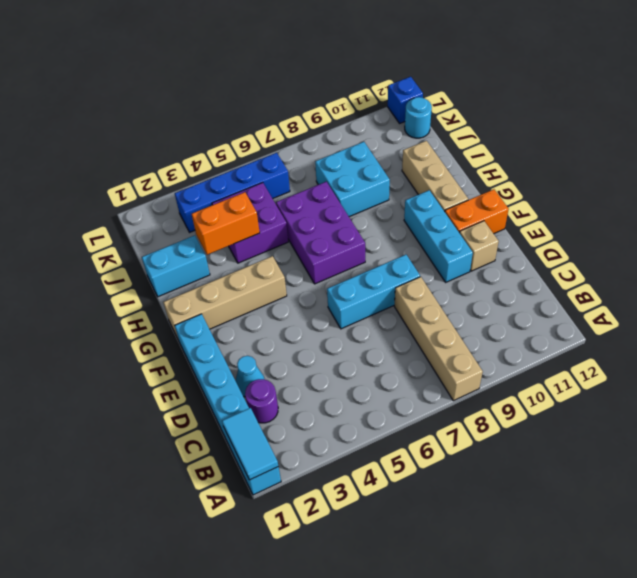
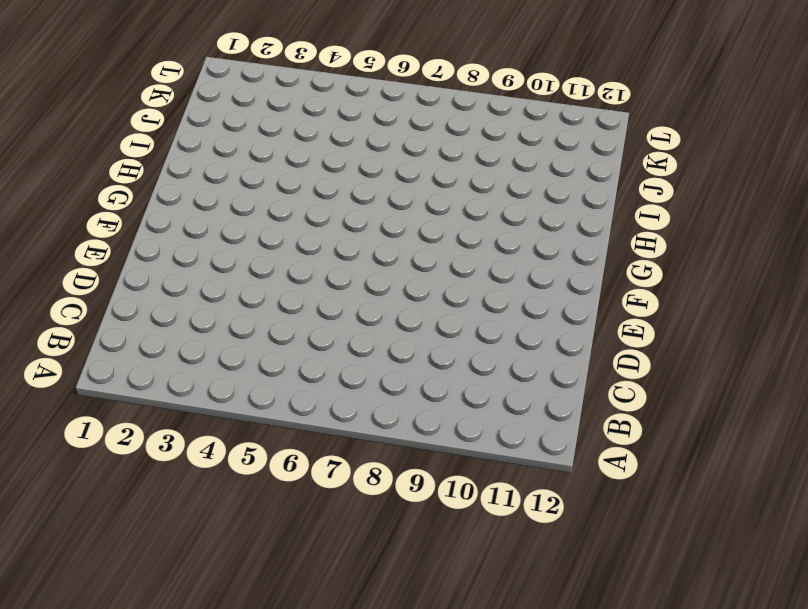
none -> cyan 1x6 brick [175,314,281,495]
none -> tan 1x4 brick [394,277,483,401]
none -> purple 1x1 round brick [245,379,278,423]

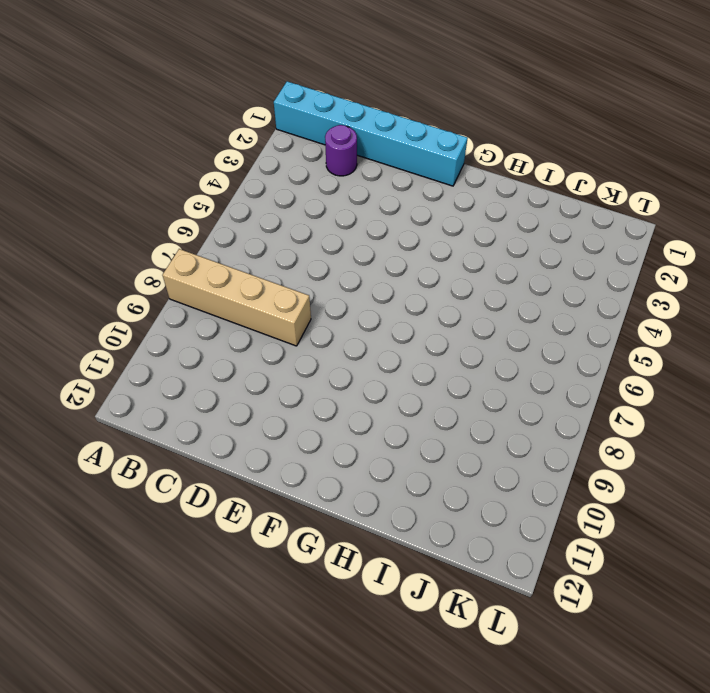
none -> cyan 1x1 cone [236,356,264,397]
none -> cyan 1x3 brick [327,255,420,329]
none -> cyan 1x3 brick [404,190,473,282]

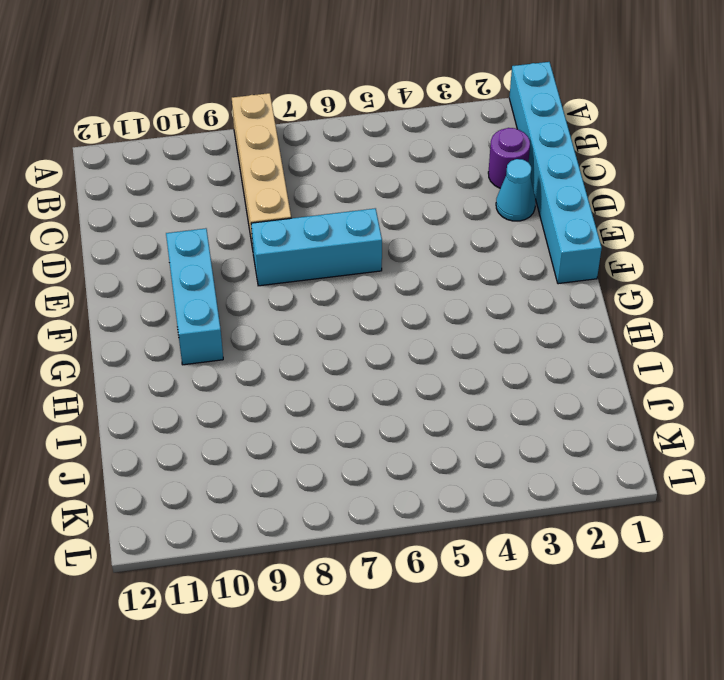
none -> tan 1x1 brick [460,221,499,271]
none -> orange 1x2 brick [445,189,509,234]
none -> tan 1x4 brick [163,256,287,340]

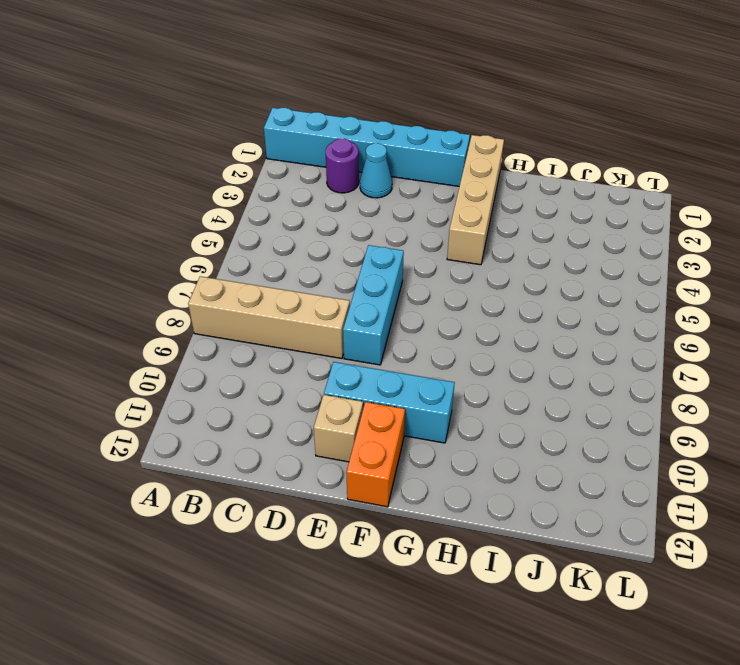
none -> purple 2x3 brick [276,182,365,284]
none -> tan 1x3 brick [402,141,468,212]
none -> cyan 1x2 brick [142,235,210,297]

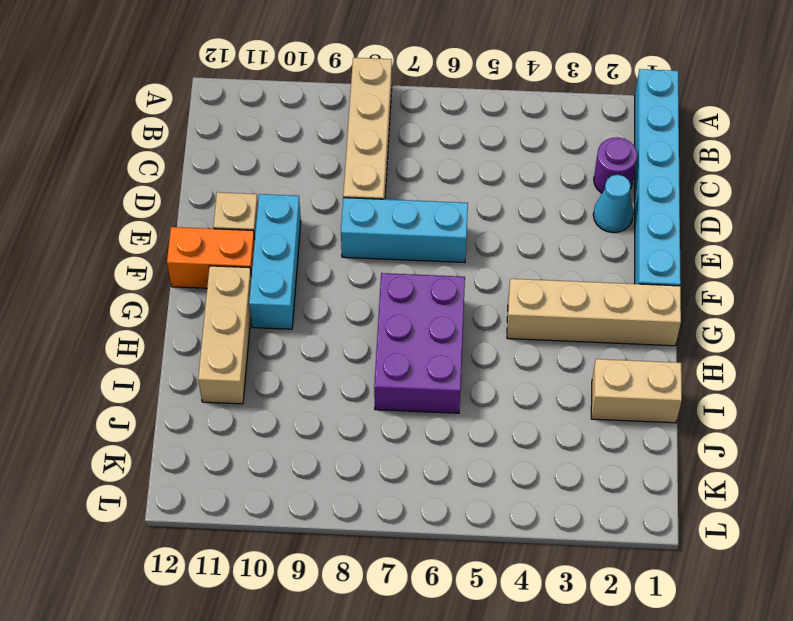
tan 1x2 brick [591,359,682,423] -> cyan 1x2 brick [142,235,210,297]
none -> purple 2x2 brick [212,183,288,263]
none -> cyan 2x2 brick [315,142,390,217]
none -> blue 1x4 brick [175,153,290,232]

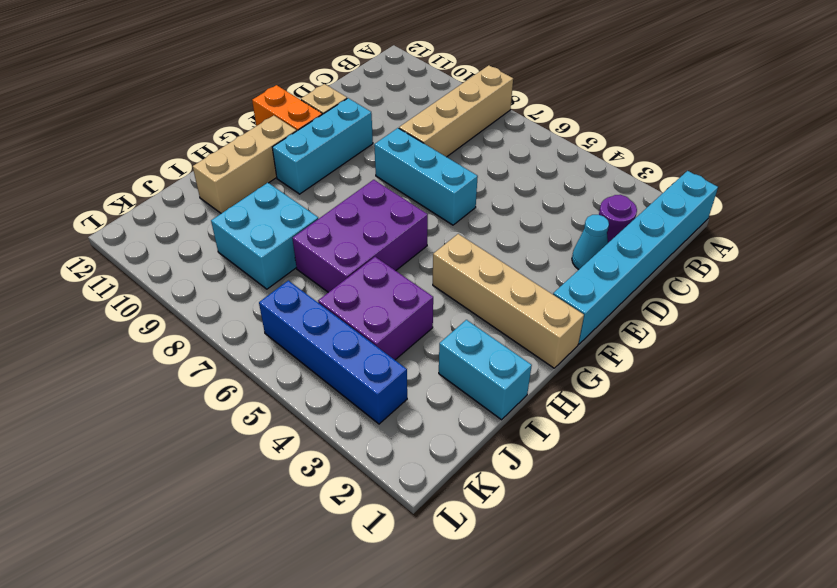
none -> cyan 1x1 round brick [405,97,432,138]
none -> blue 1x1 brick [388,77,423,123]
none -> cyan 1x2 tile [222,408,278,480]

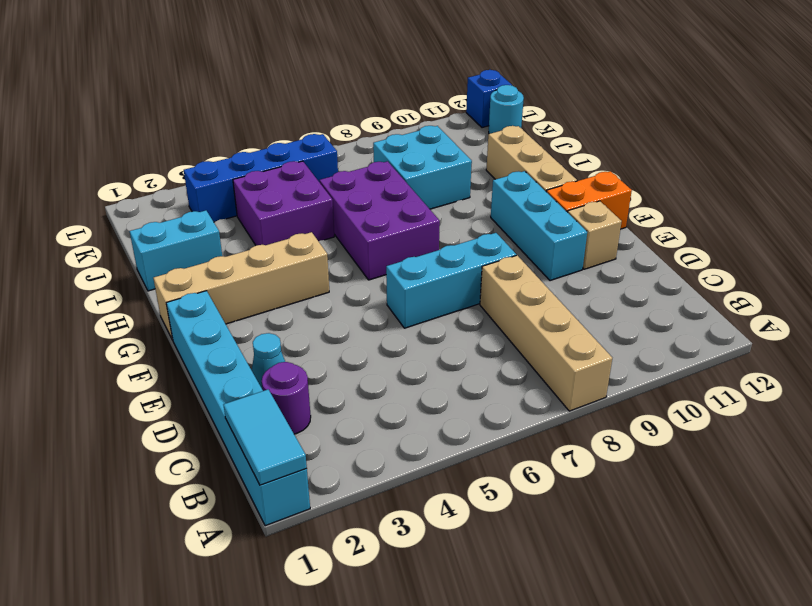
none -> orange 1x2 brick [192,192,260,255]

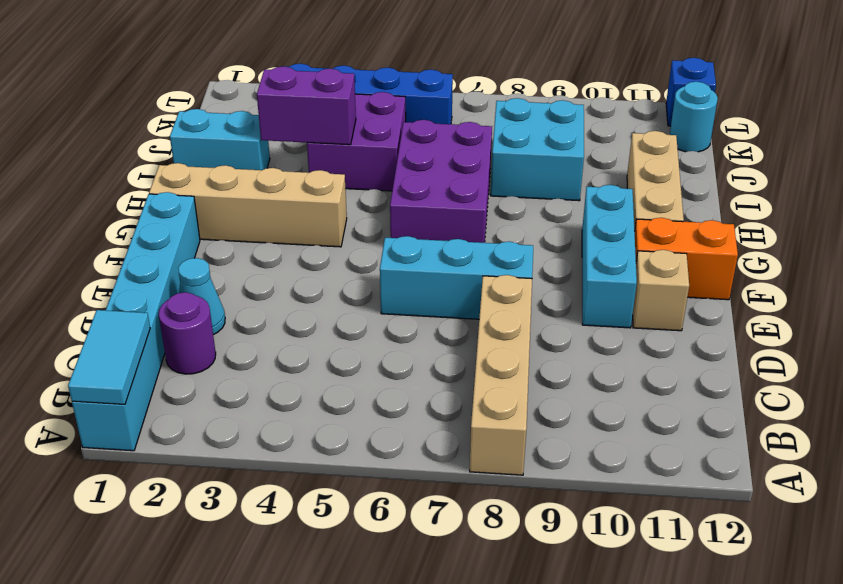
purple 1x2 brick [257,66,356,145] -> orange 1x2 brick [192,192,260,255]

